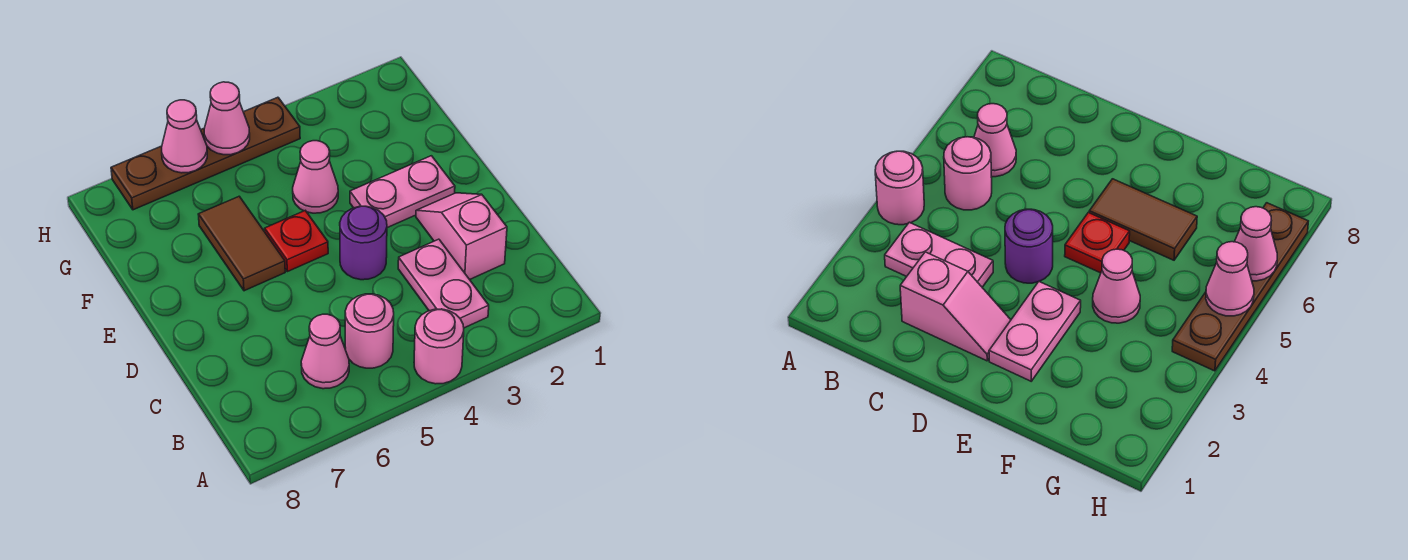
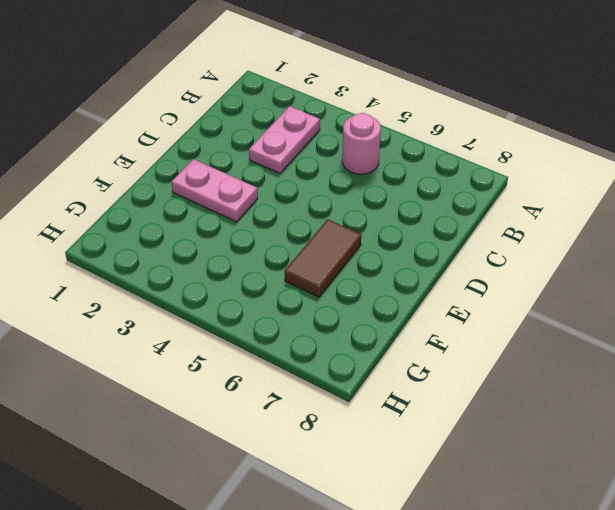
none -> pink 1x1 round brick [414,309,464,384]
none -> pink 1x1 cone [301,314,349,389]
none -> pink 1x2 slope [416,193,507,280]

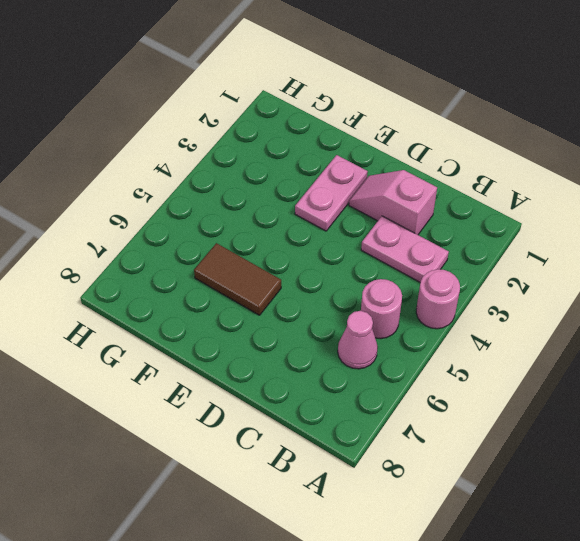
none -> purple 1x1 round brick [340,206,387,280]
none -> red 1x1 plate [265,211,328,272]
none -> pink 1x1 cone [293,141,338,213]

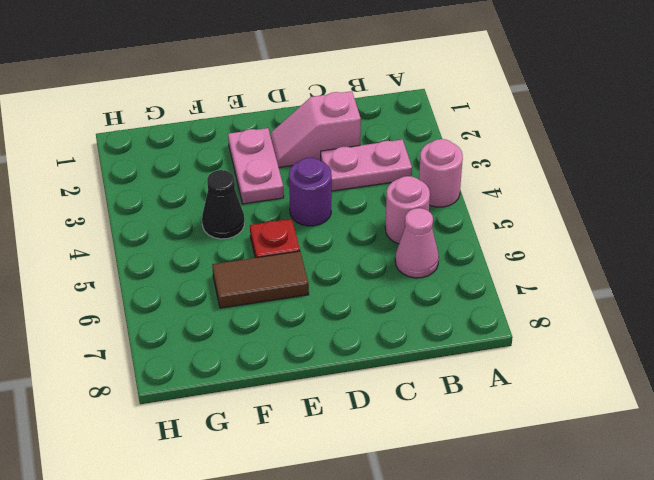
black 1x1 cone [202,170,244,239] -> pink 1x1 cone [293,141,338,213]
none -> brown 1x4 plate [111,97,300,210]
none -> pink 1x1 cone [204,82,250,155]
none -> pink 1x1 cone [162,100,207,173]

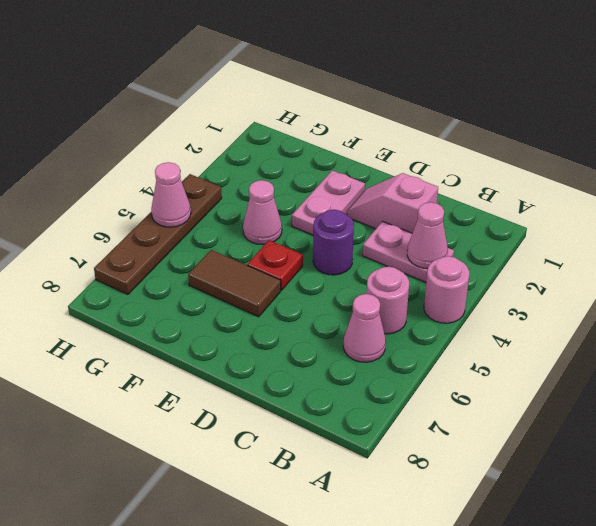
pink 1x1 cone [407,202,448,269] -> pink 1x1 cone moved to [162,100,207,173]

